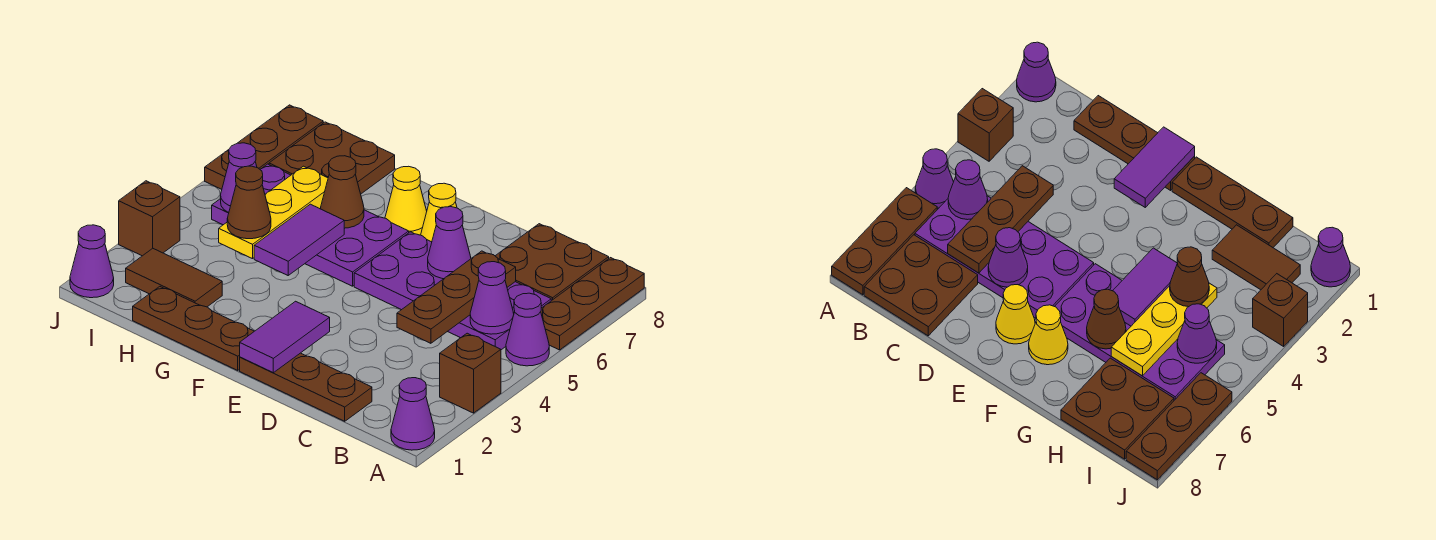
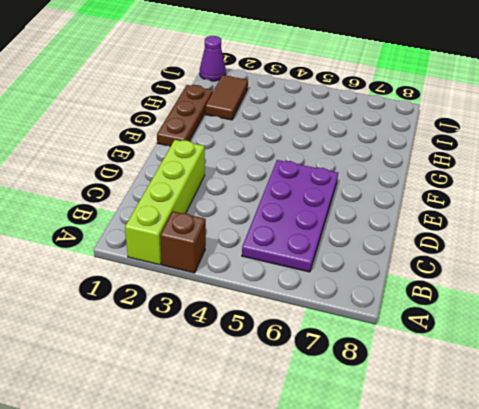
lime 1x4 brick [125,140,205,265] -> none
none -> purple 1x1 cone [391,378,435,450]
none -> purple 1x1 cone [506,293,549,366]
none -> brown 1x3 plate [541,258,644,350]

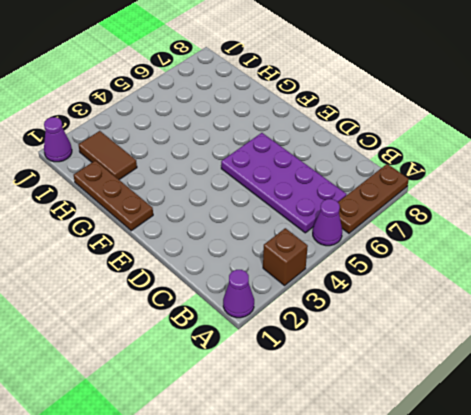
none -> brown 2x2 plate [496,224,609,301]
none -> brown 1x3 plate [240,353,372,421]
none -> yellow 1x1 cone [421,183,457,242]

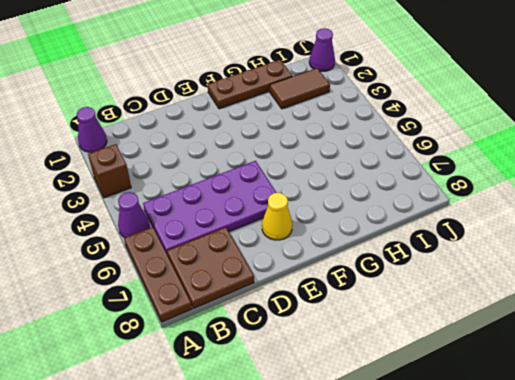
none -> brown 1x3 plate [240,353,372,421]
none -> purple 2x4 plate [212,164,409,286]
none -> yellow 1x1 cone [385,166,427,235]

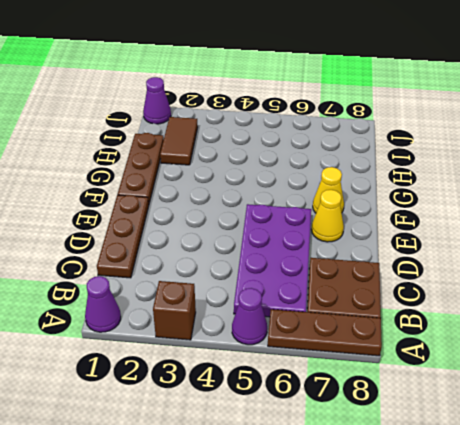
none -> purple 2x4 plate [212,164,409,286]
none -> brown 2x2 plate [269,122,395,194]
none -> brown 1x1 brick [119,181,180,256]

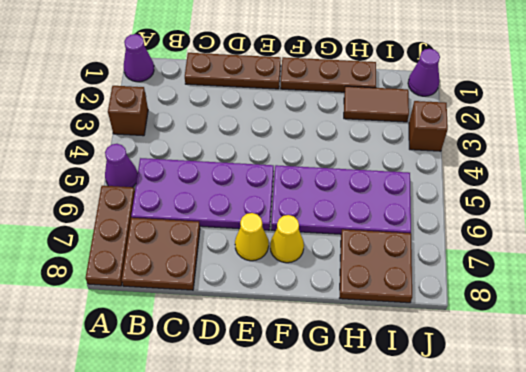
none -> brown 1x3 plate [205,105,323,189]
none -> purple 1x1 cone [470,262,514,334]
none -> brown 1x3 plate [397,251,516,343]

